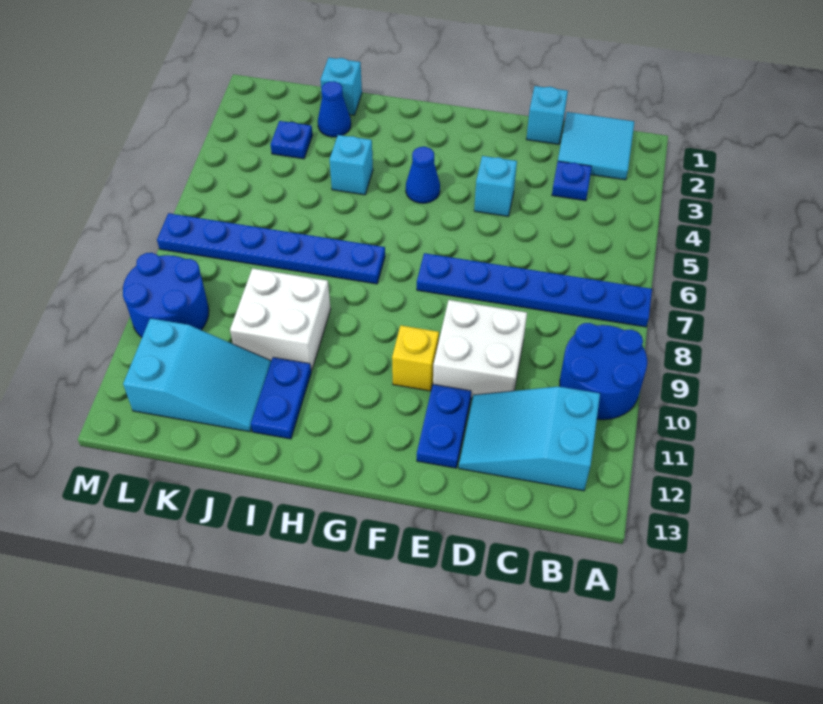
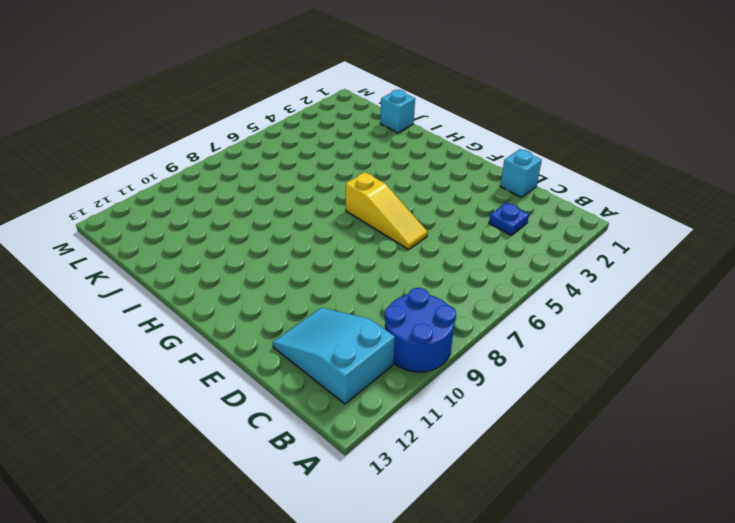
yellow 1x3 slope [346,172,428,249] -> none
none -> blue 1x6 plate [417,253,652,327]
none -> cyan 2x2 tile [558,112,634,180]
none -> white 2x2 brick [433,300,527,398]

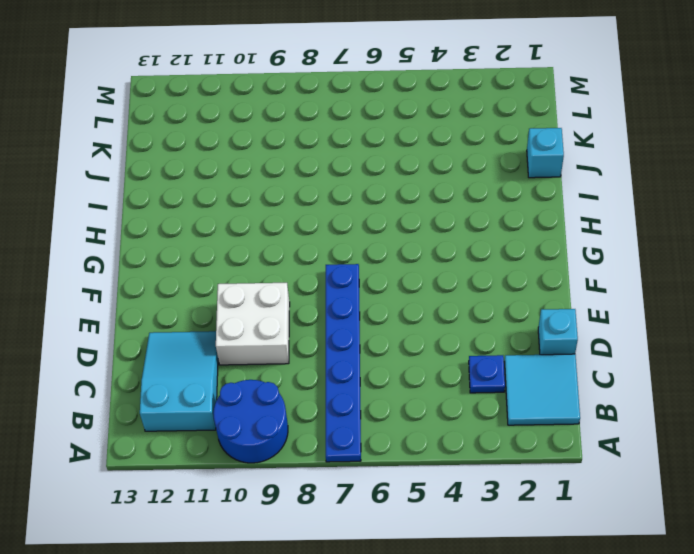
none -> cyan 1x1 brick [474,156,517,216]
none -> blue 1x2 plate [417,384,471,468]
none -> yellow 1x1 brick [392,326,439,391]

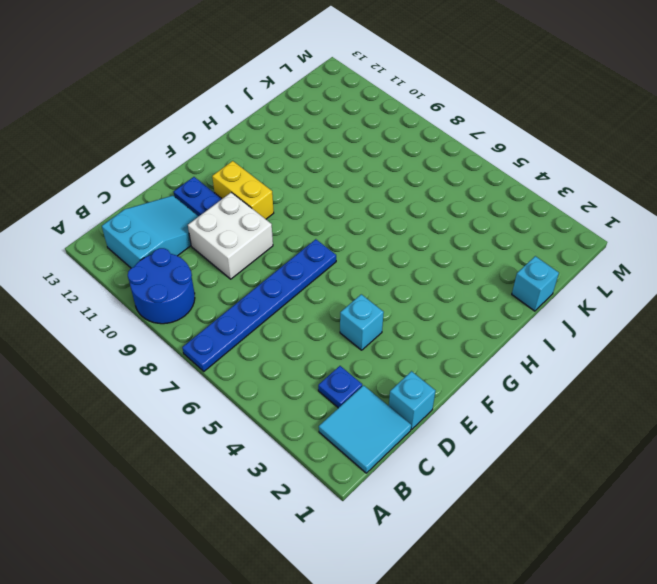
yellow 1x2 brick [212,161,274,219] -> yellow 1x1 brick [392,326,439,391]
none -> blue 1x1 cone [406,147,440,203]
none -> blue 1x6 plate [157,213,385,284]
none -> cyan 1x1 brick [330,135,373,195]

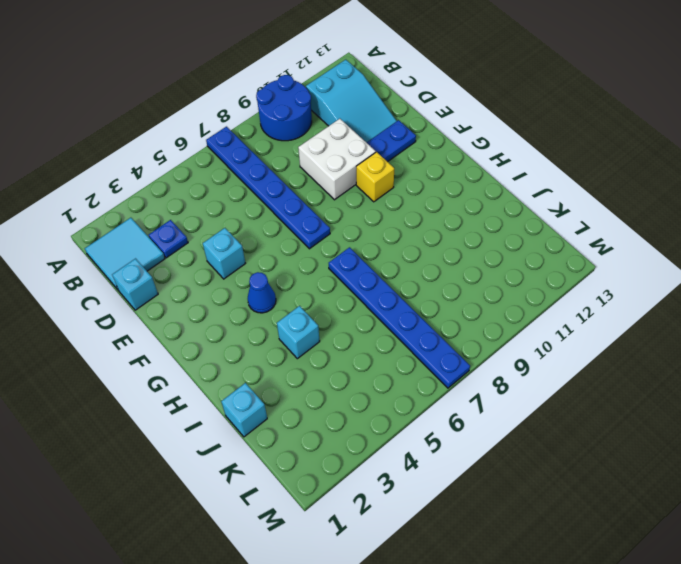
none -> white 2x2 brick [230,268,331,371]
none -> blue 1x2 plate [251,357,311,439]
none -> blue 1x1 cone [318,81,351,137]

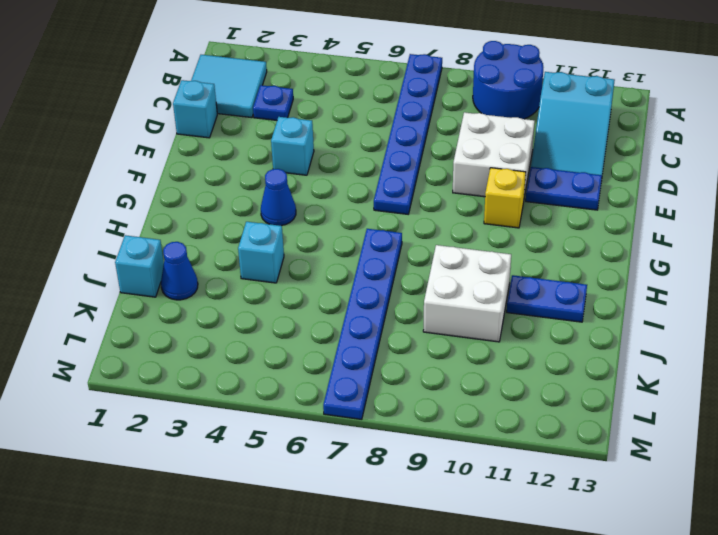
none -> cyan 2x3 slope [123,318,271,432]
none -> blue 1x1 plate [271,121,313,159]
none -> blue 2x2 round brick [123,253,209,337]

